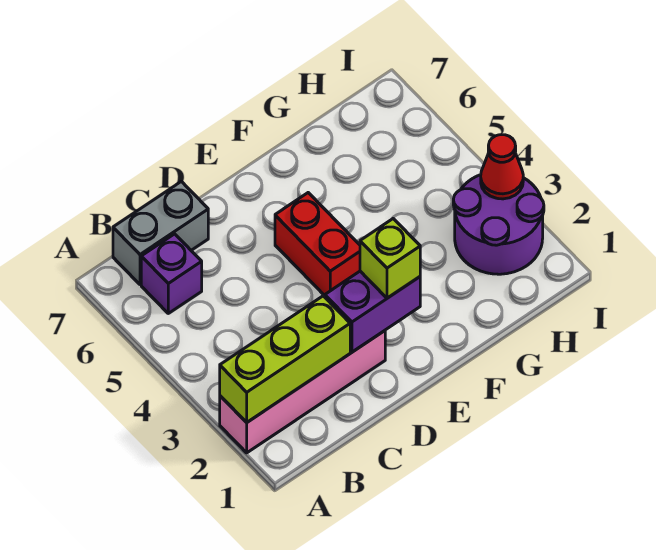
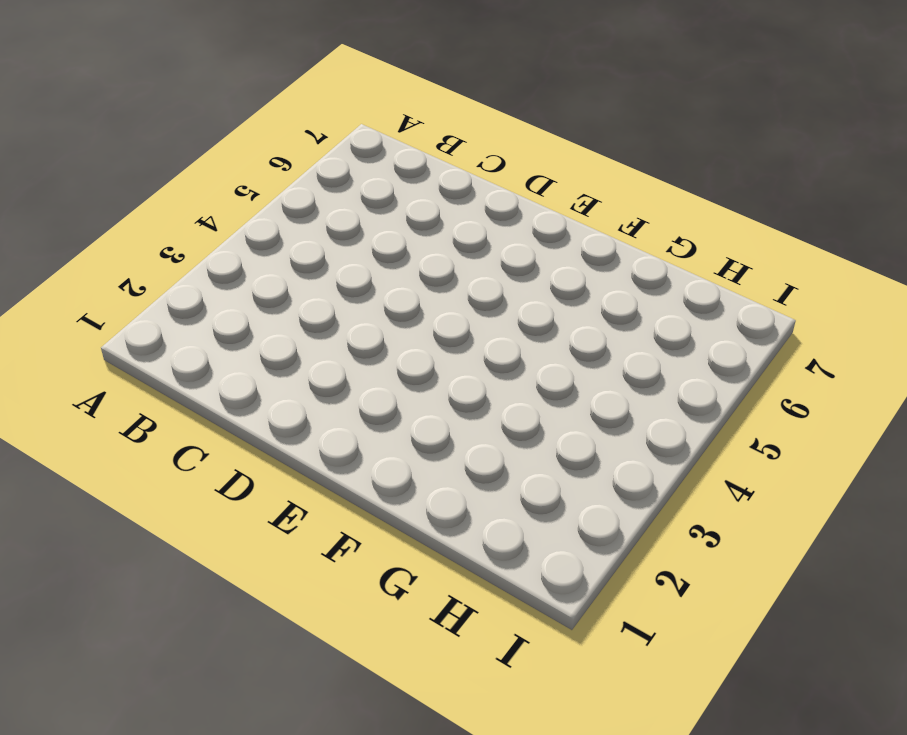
none -> pink 1x4 brick [220,331,385,453]
none -> purple 1x1 brick [141,234,202,313]

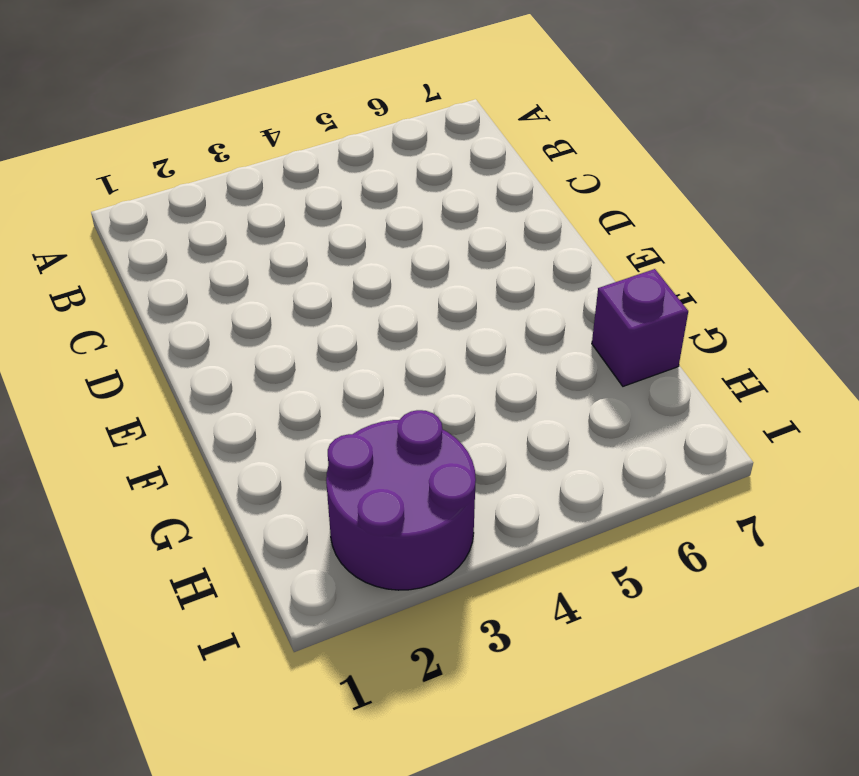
purple 1x1 brick [592,269,688,386] -> purple 1x1 brick moved to [141,234,202,313]
none -> pink 1x4 brick [220,331,385,453]
none -> grey 1x2 brick [113,181,208,284]

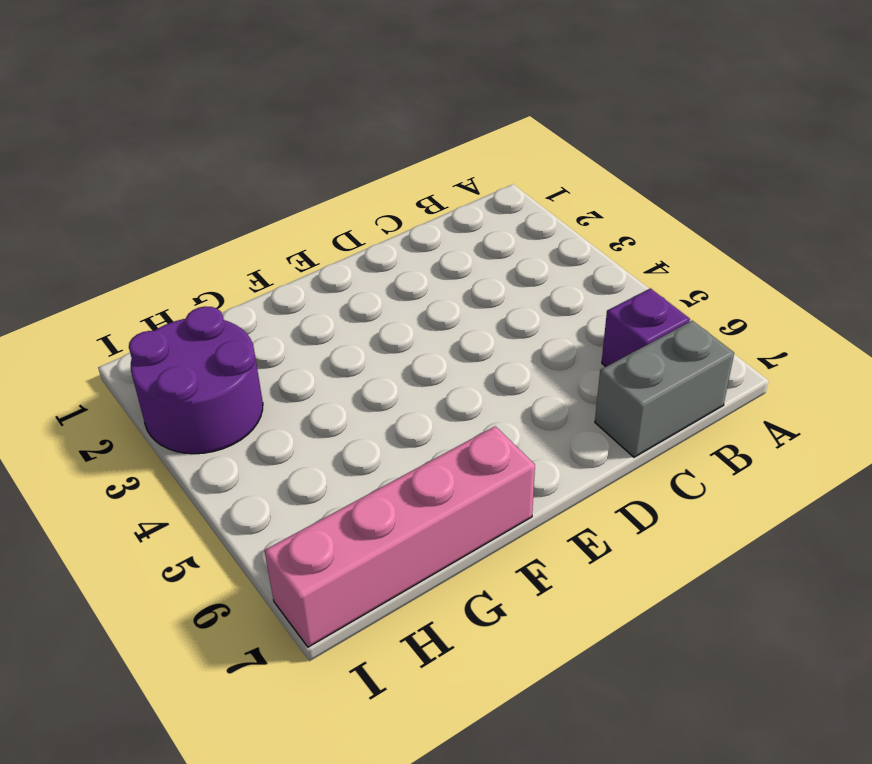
pink 1x4 brick [264,426,535,647] -> pink 1x4 brick moved to [220,331,385,453]
none -> red 1x2 brick [275,193,360,296]
none -> lime 1x3 brick [220,296,350,422]

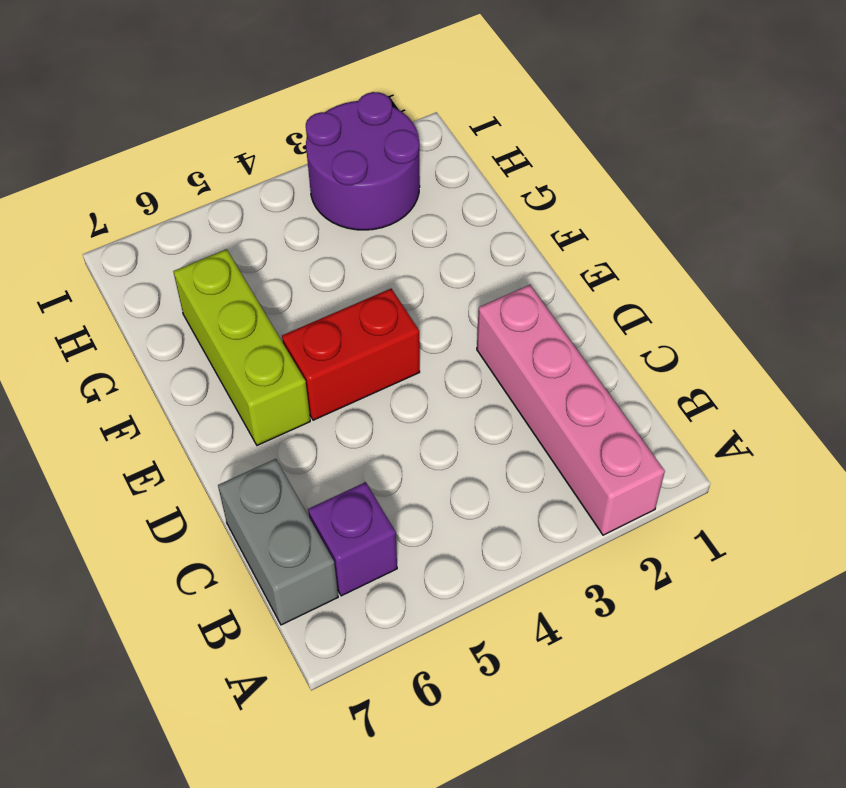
lime 1x3 brick [173,249,310,445] -> lime 1x3 brick moved to [220,296,350,422]
none -> purple 1x2 brick [325,271,420,352]
none -> red 1x1 cone [481,135,523,199]

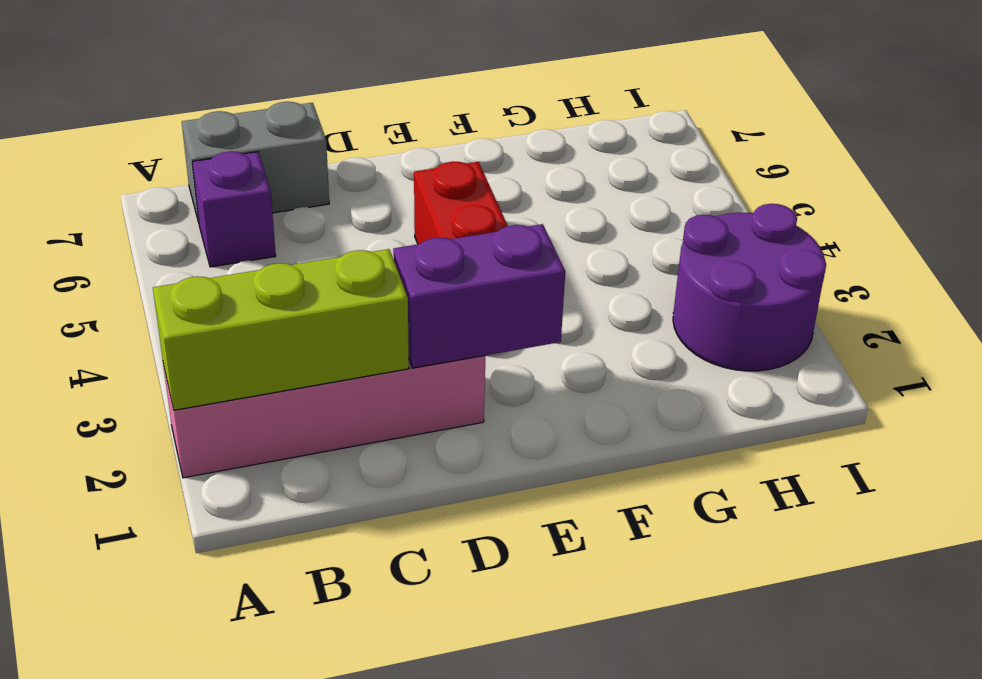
none -> red 1x1 cone [481,135,523,199]
none -> lime 1x1 brick [360,219,420,298]

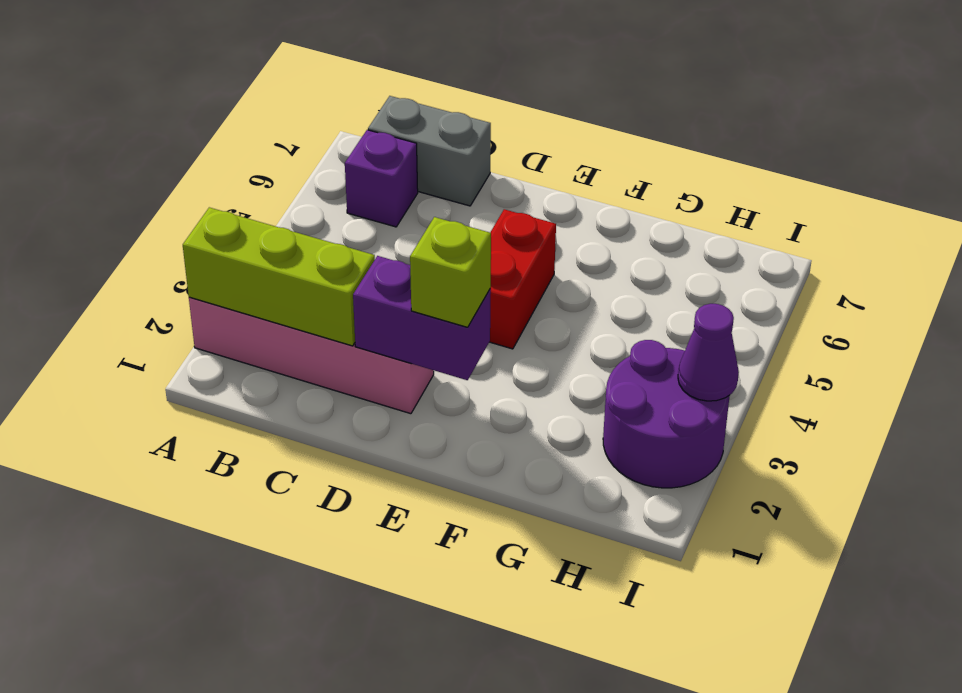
purple 1x1 cone [678,304,739,401] -> red 1x1 cone [481,135,523,199]

